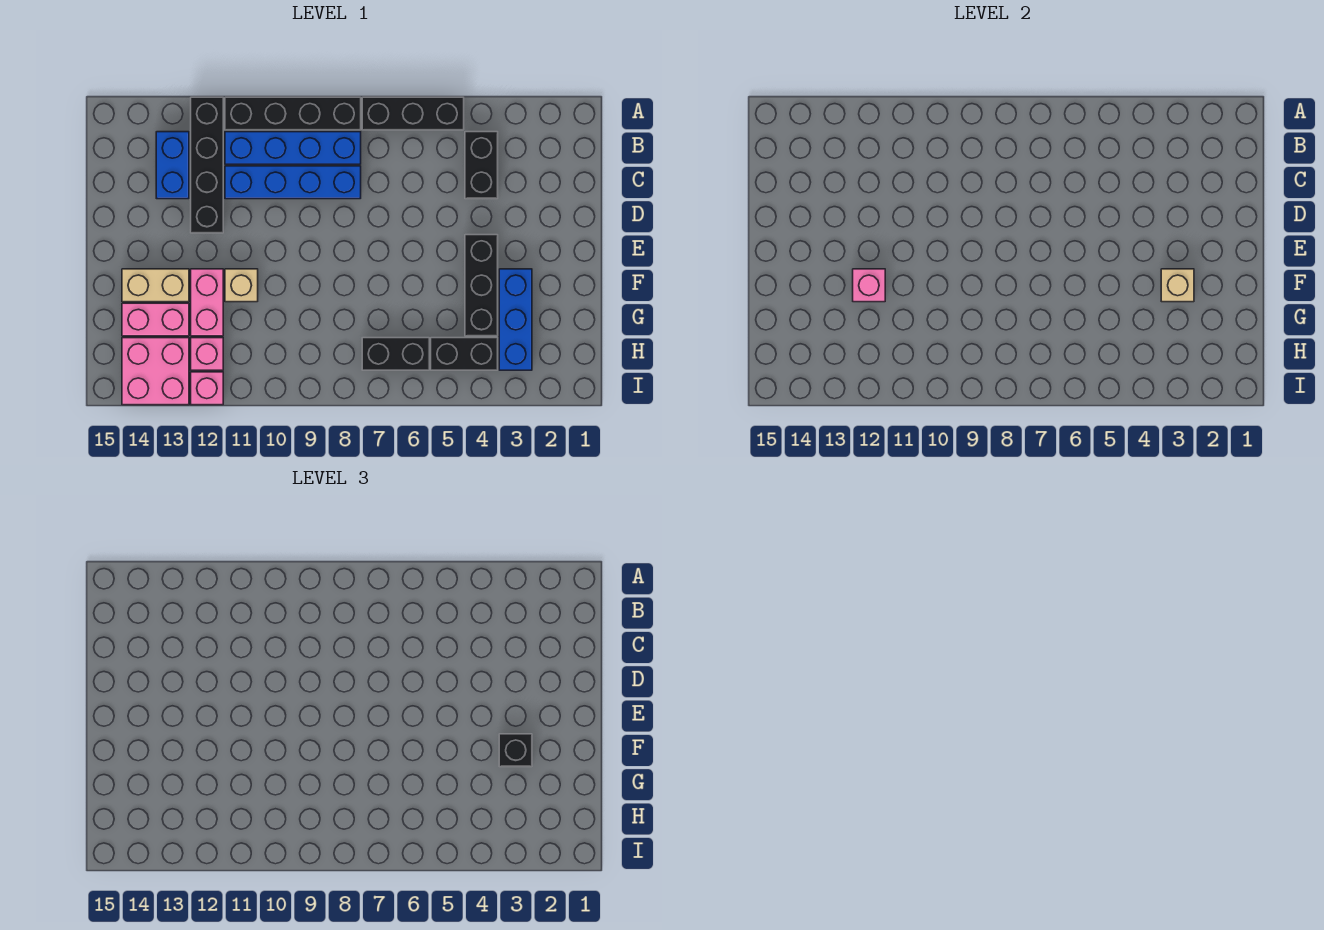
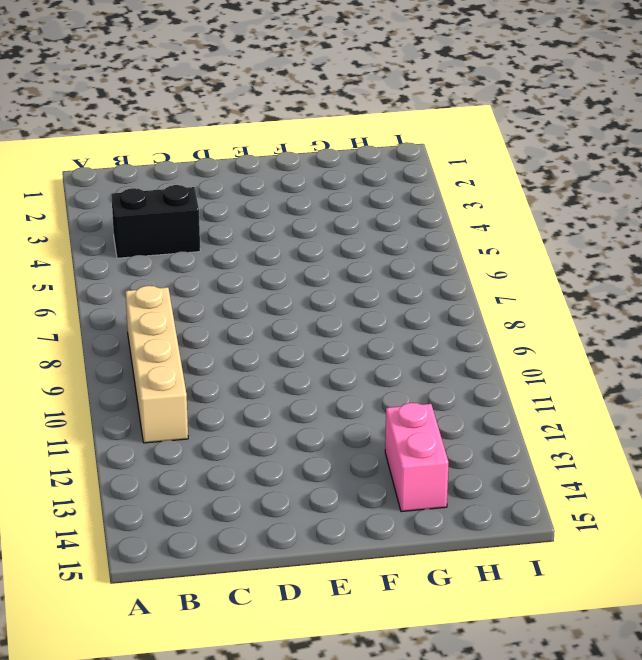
tan 1x4 brick [126,286,188,443] -> blue 1x4 brick [225,132,361,164]
none -> black 1x3 brick [362,97,464,130]
none -> black 1x4 brick [225,97,361,130]
none -> black 1x4 brick [191,97,223,233]

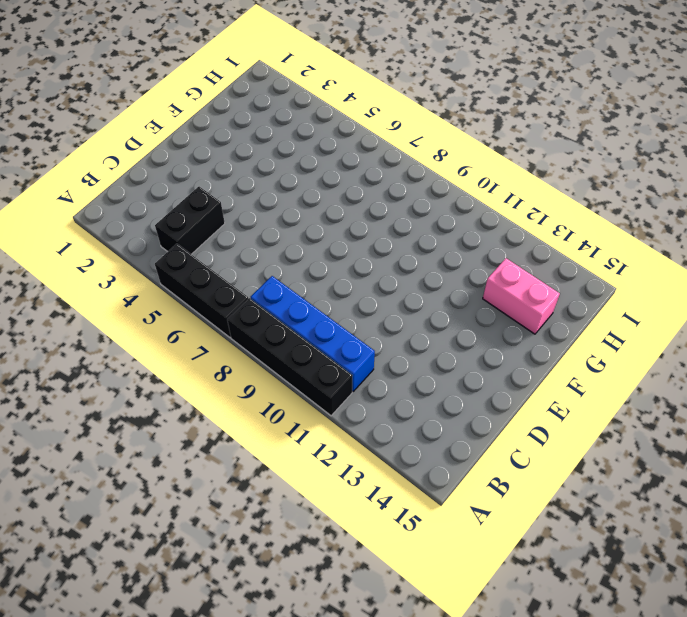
none -> black 1x4 brick [191,97,223,233]
none -> blue 1x2 brick [156,132,189,199]
none -> blue 1x4 brick [225,166,361,199]

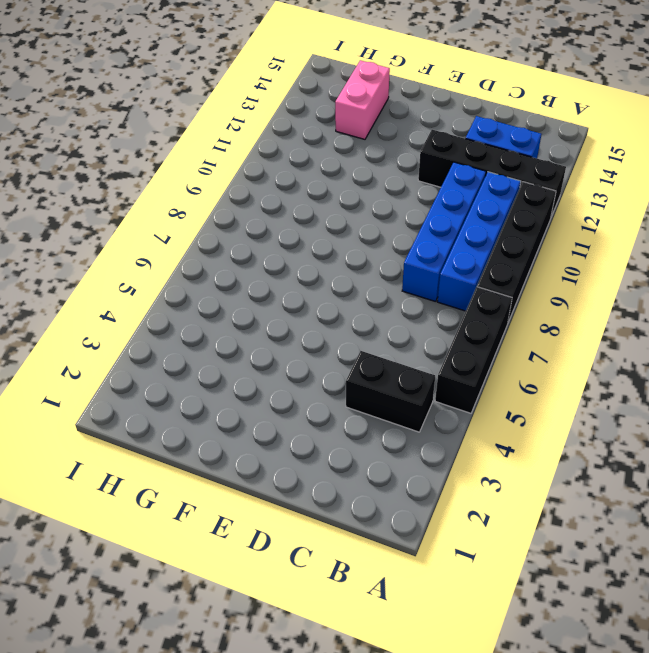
none -> black 1x3 brick [465,235,498,336]
none -> blue 1x3 brick [499,269,532,370]
none -> tan 1x1 brick [225,269,258,302]

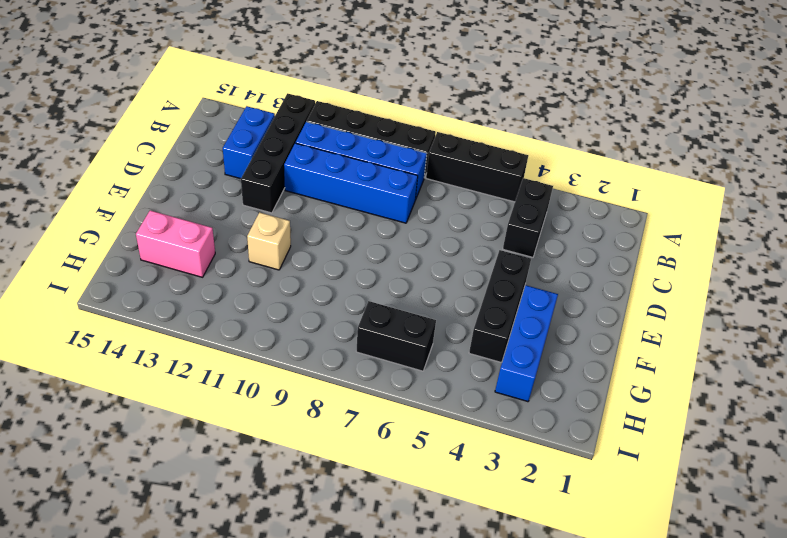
none -> pink 1x2 brick [191,269,223,336]
none -> tan 1x2 brick [122,269,189,302]
none -> black 1x2 brick [431,338,498,370]

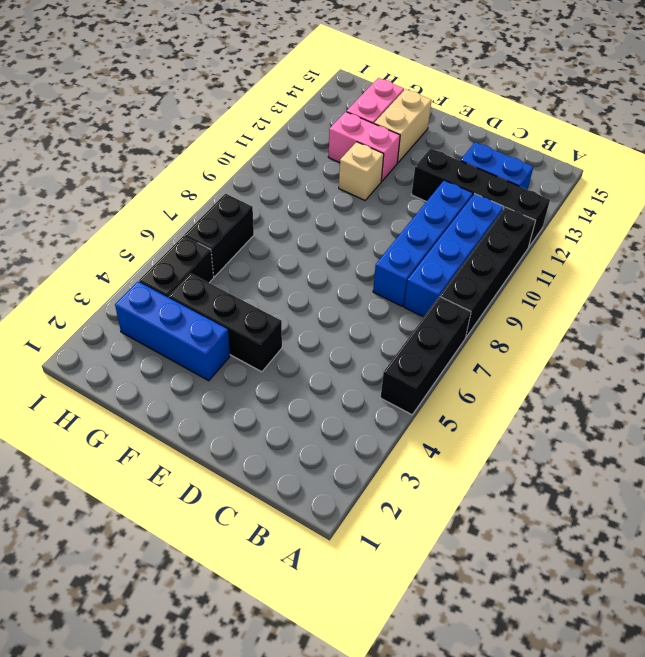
none -> black 1x2 brick [465,132,498,199]
none -> pink 1x1 brick [191,338,223,370]
none -> pink 2x2 brick [122,338,189,405]

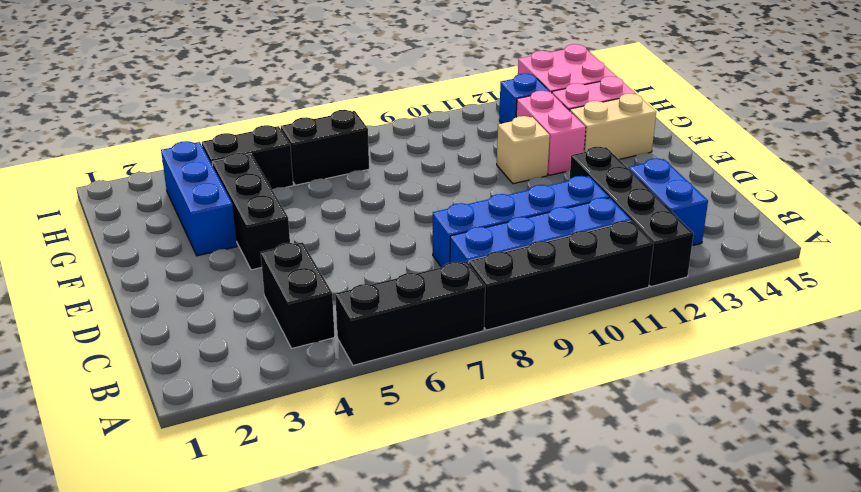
blue 1x1 brick [499,74,549,124] -> pink 1x1 brick [191,338,223,370]
none -> pink 1x1 brick [191,372,223,405]
none -> tan 1x1 brick [1161,269,1194,302]
none -> pink 1x1 brick [853,269,885,302]

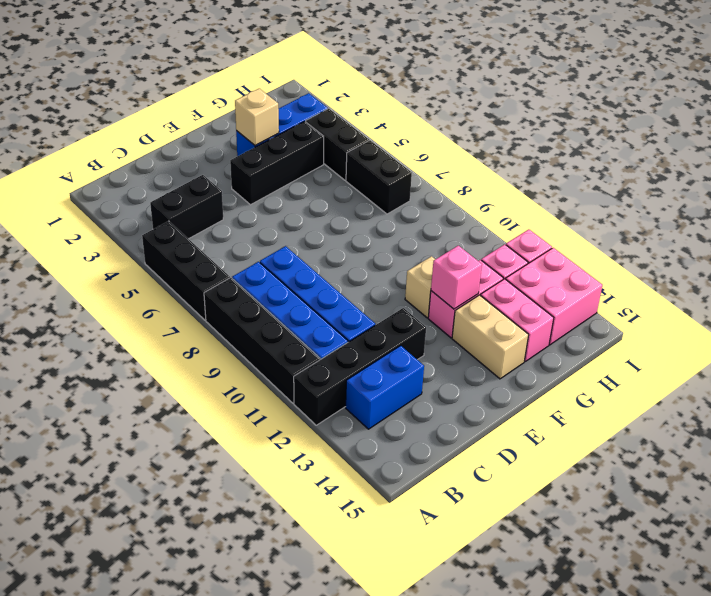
none -> black 1x1 brick [499,734,532,767]

